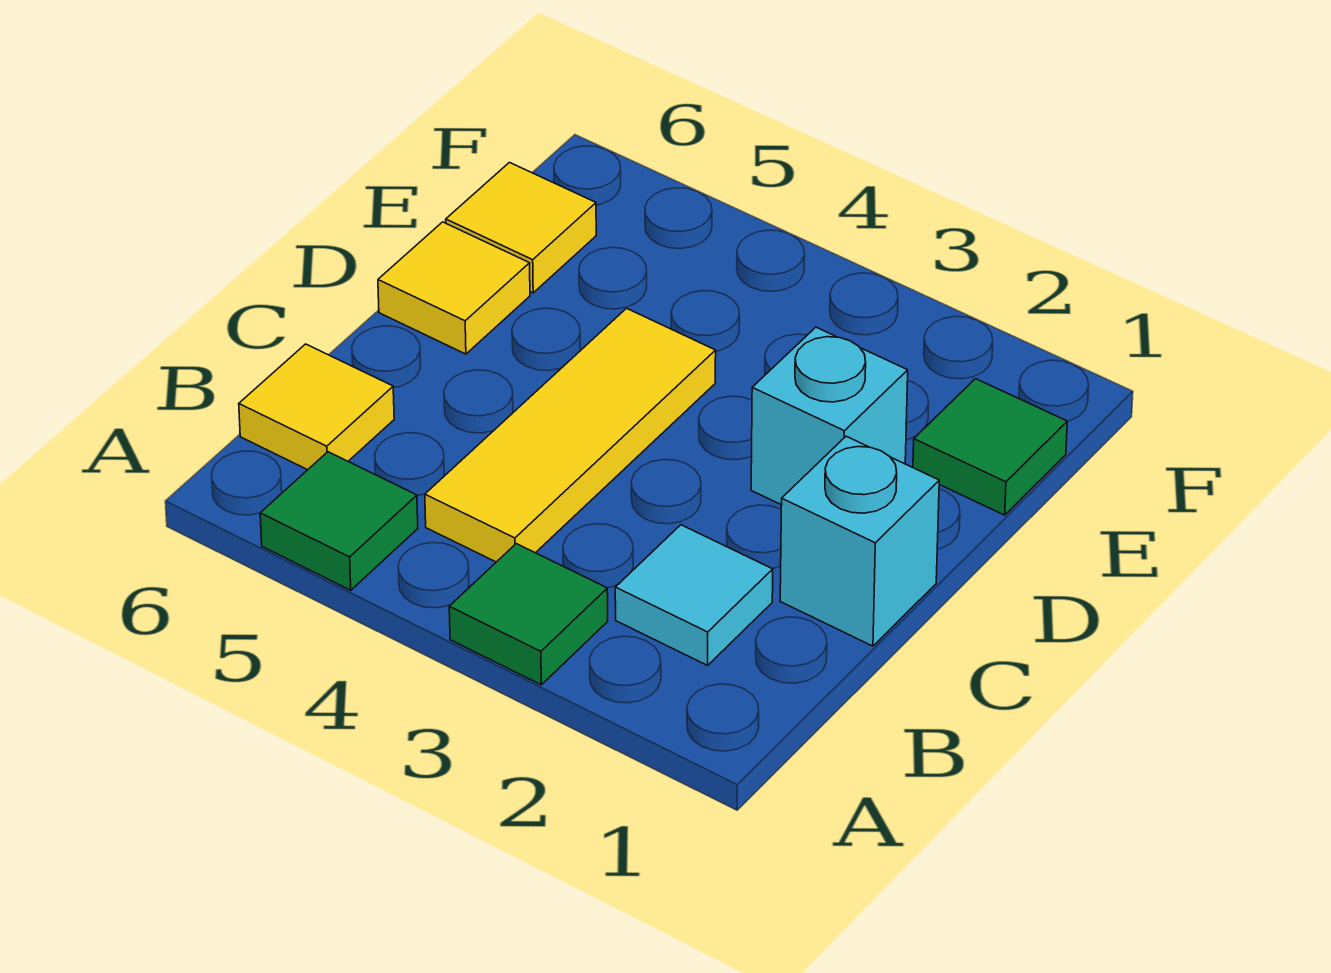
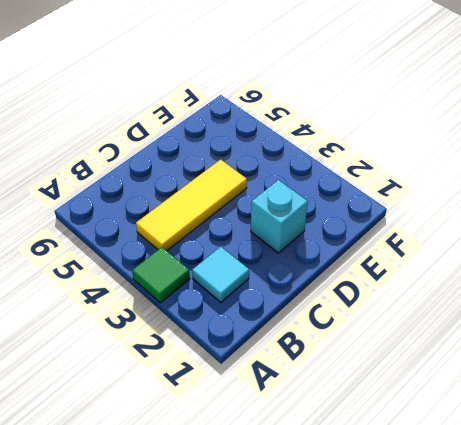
none -> green 1x1 tile [260,452,418,590]
none -> yellow 1x1 tile [239,344,394,470]

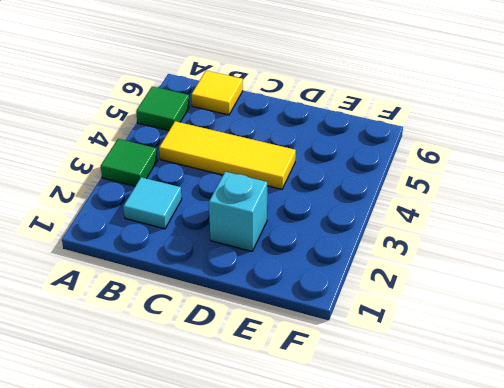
none -> cyan 1x1 brick [780,436,939,646]
none -> yellow 1x1 tile [378,222,530,354]

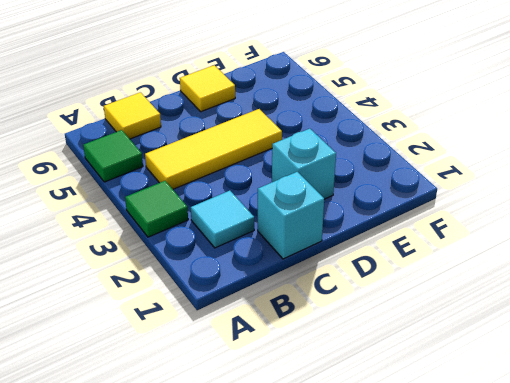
none -> green 1x1 tile [913,379,1067,515]
none -> yellow 1x1 tile [446,163,596,293]

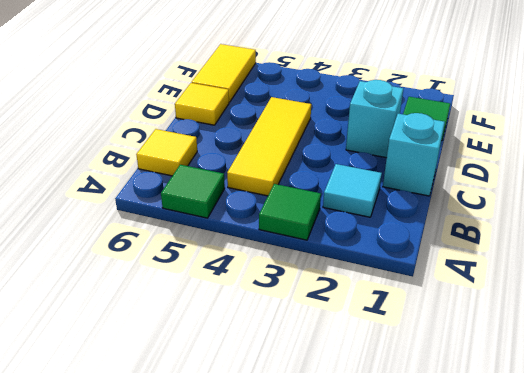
yellow 1x2 tile [192,44,256,102] -> yellow 1x1 tile [446,163,596,293]

